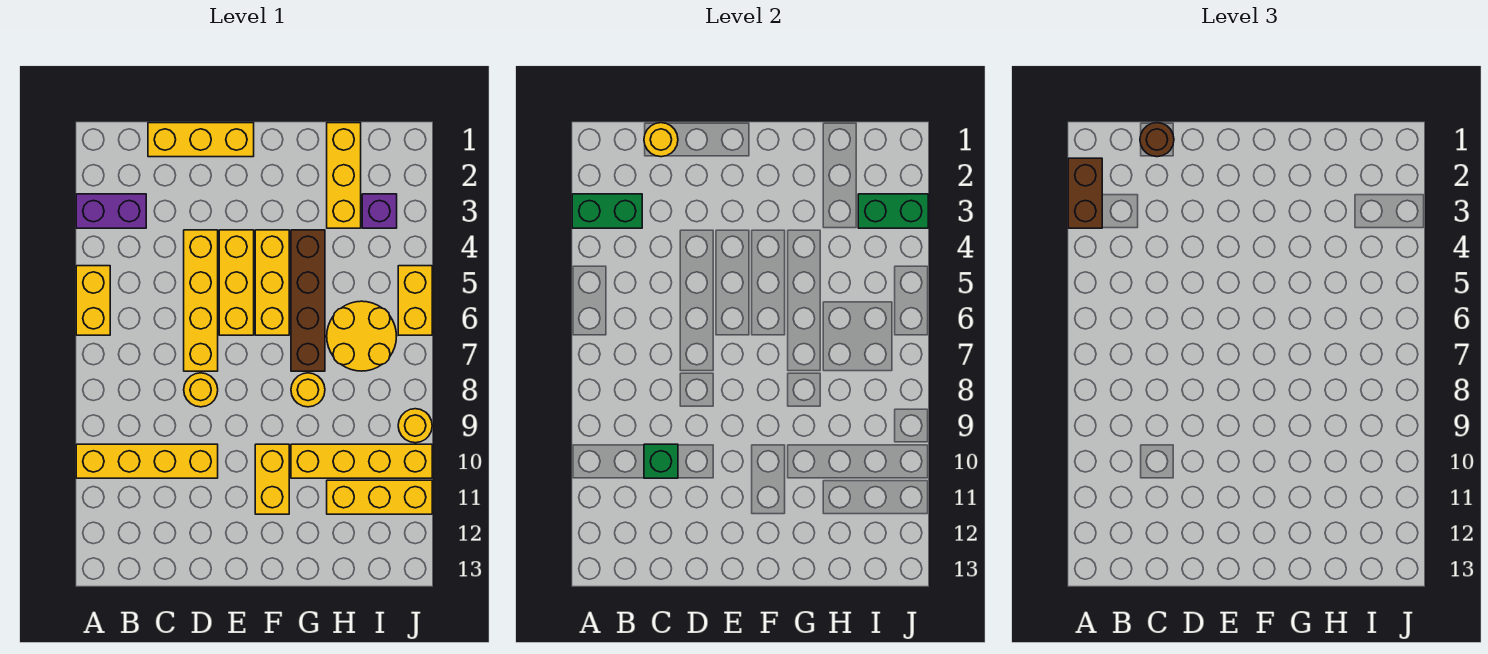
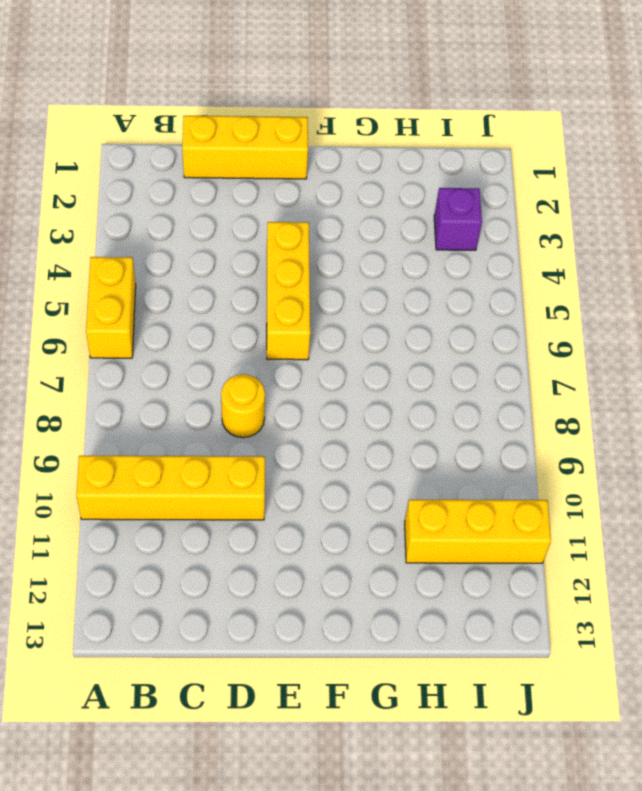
none -> purple 1x2 brick [76,194,146,228]
none -> yellow 1x4 brick [184,230,218,371]
none -> yellow 1x3 brick [255,230,289,335]

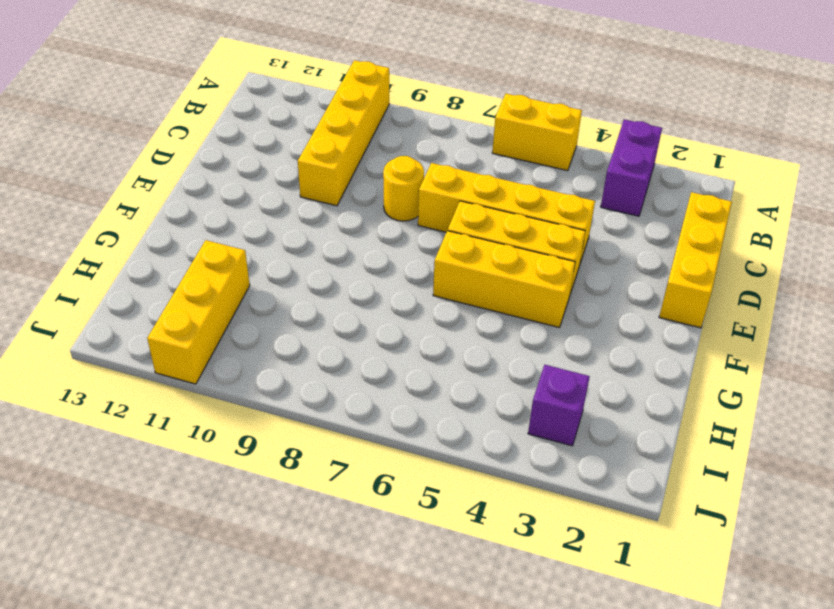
none -> yellow 1x2 brick [255,444,289,514]
none -> brown 1x4 brick [291,230,325,371]
none -> yellow 1x1 round brick [291,373,325,407]

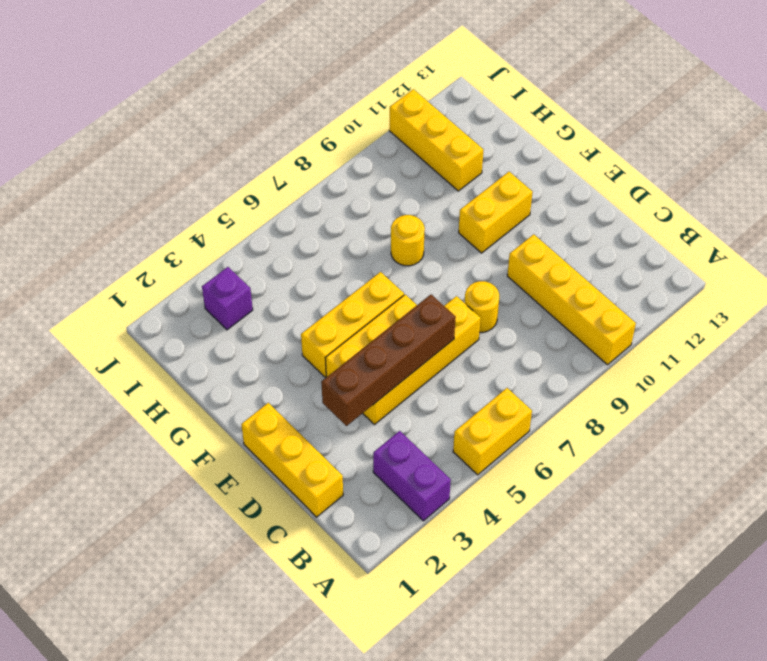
brown 1x4 brick [321,295,456,426] -> brown 1x4 brick moved to [291,230,325,371]
none -> yellow 1x4 brick [291,444,432,478]
none -> yellow 1x3 brick [327,123,361,228]
none -> yellow 2x2 round brick [327,301,397,371]

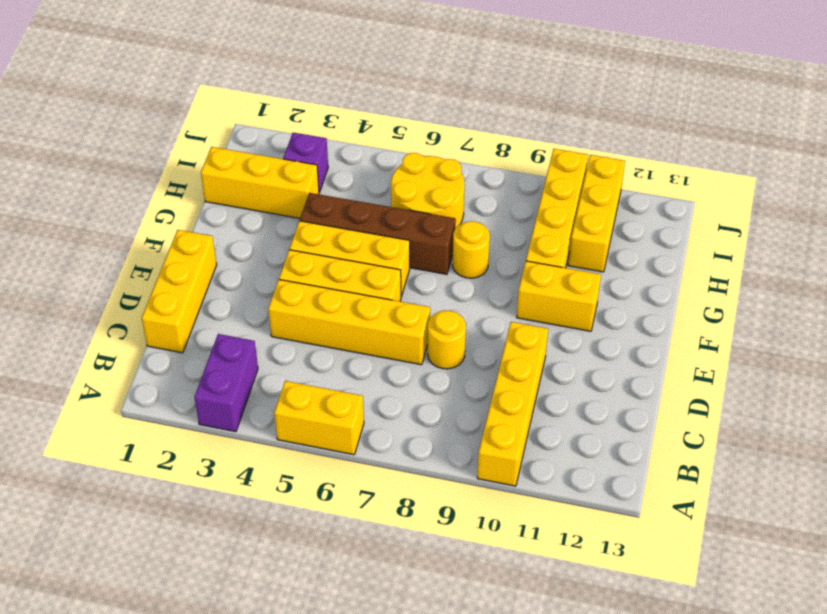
none -> yellow 1x2 brick [398,266,432,335]
none -> yellow 1x1 round brick [398,409,432,443]
none -> green 1x2 brick [572,194,642,228]

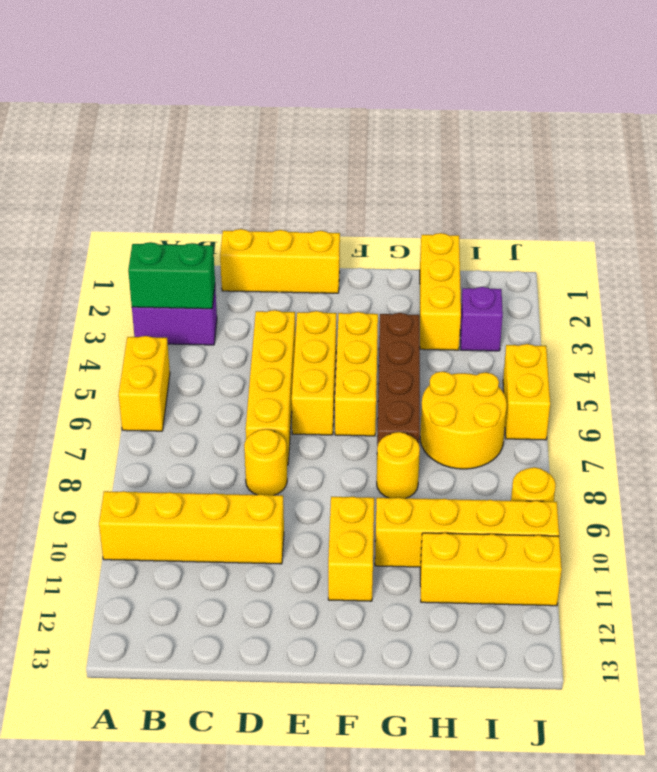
none -> yellow 1x1 round brick [644,123,678,157]
none -> green 1x1 brick [644,444,678,478]
none -> green 1x2 brick [858,194,928,228]

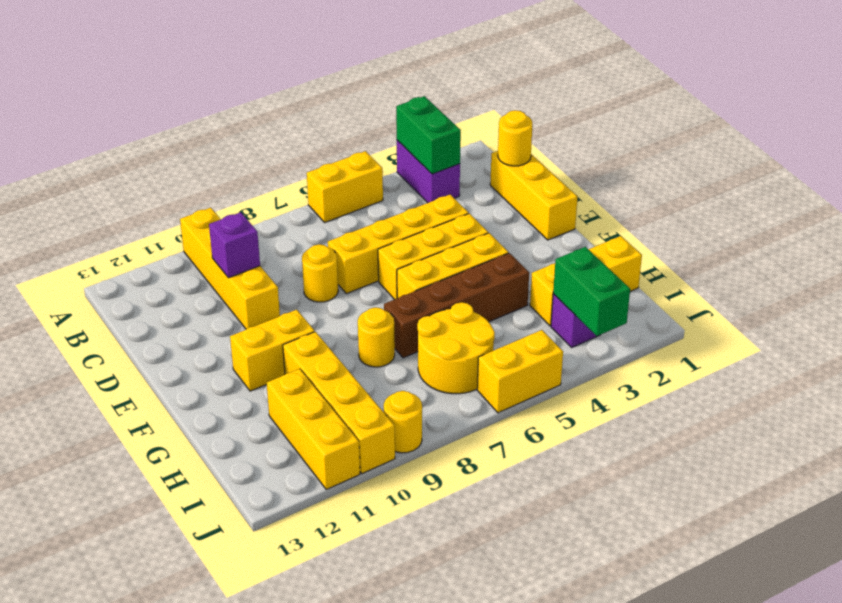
purple 1x1 brick [209,212,260,278] -> green 1x1 brick [644,444,678,478]
none -> brown 1x2 brick [1068,158,1102,228]
none -> brown 1x1 round brick [1140,123,1174,157]

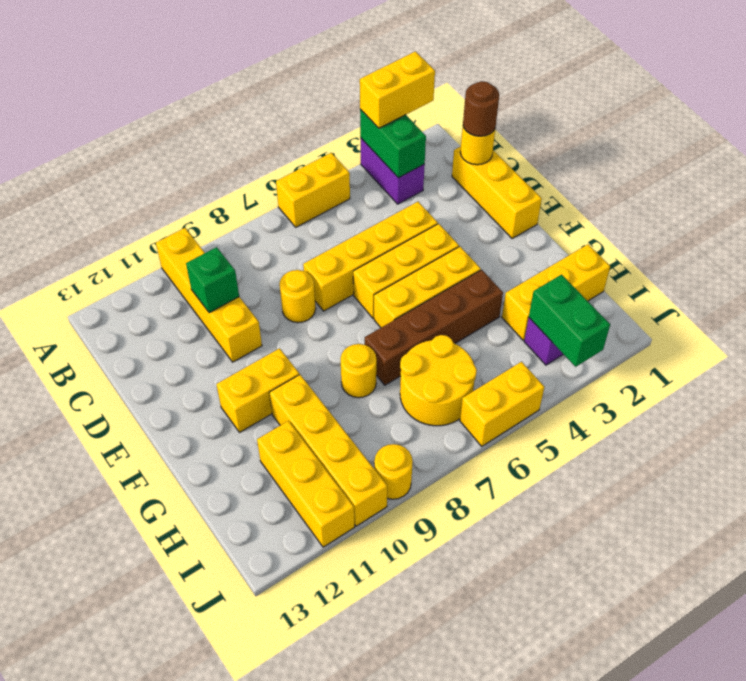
yellow 1x2 brick [360,51,435,128] -> brown 1x2 brick [1068,158,1102,228]

